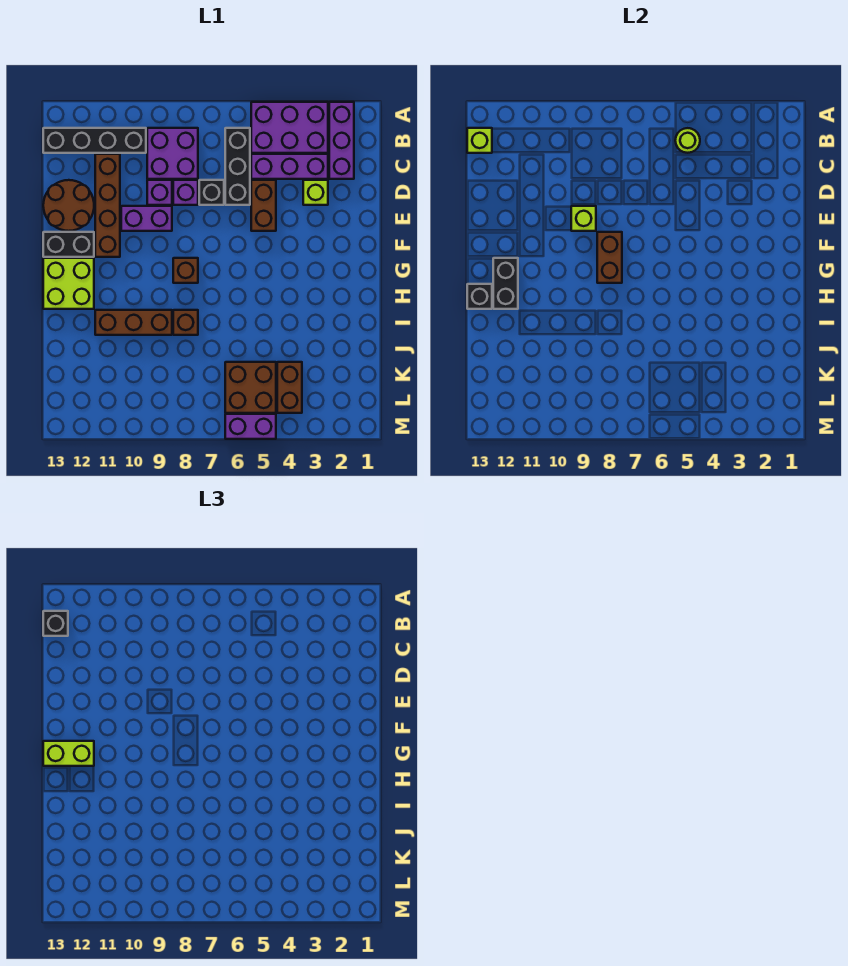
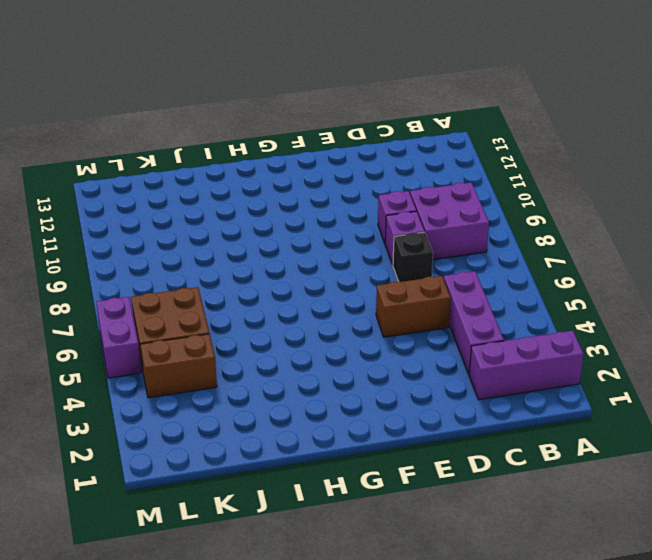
none -> purple 2x3 brick [251,102,328,153]
none -> black 1x3 brick [225,128,250,205]
none -> black 1x4 brick [43,128,146,153]
none -> brown 1x4 brick [95,154,120,257]

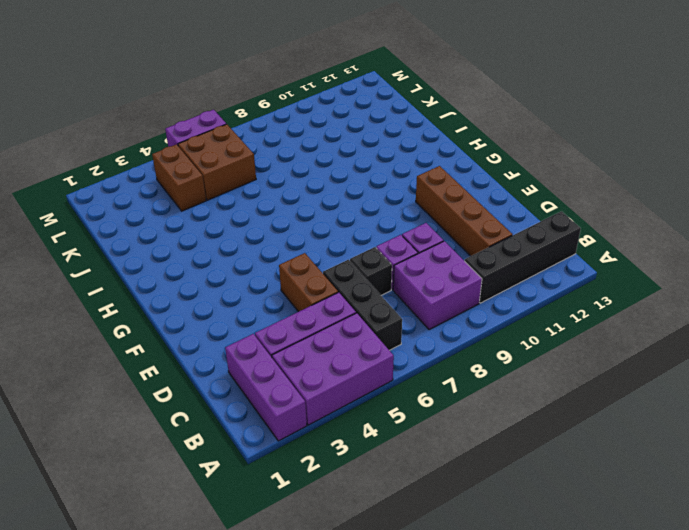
none -> lime 1x1 brick [303,180,328,205]
none -> brown 2x2 round brick [43,180,94,231]
none -> purple 1x2 brick [121,206,172,231]
none -> black 1x2 brick [43,232,94,257]

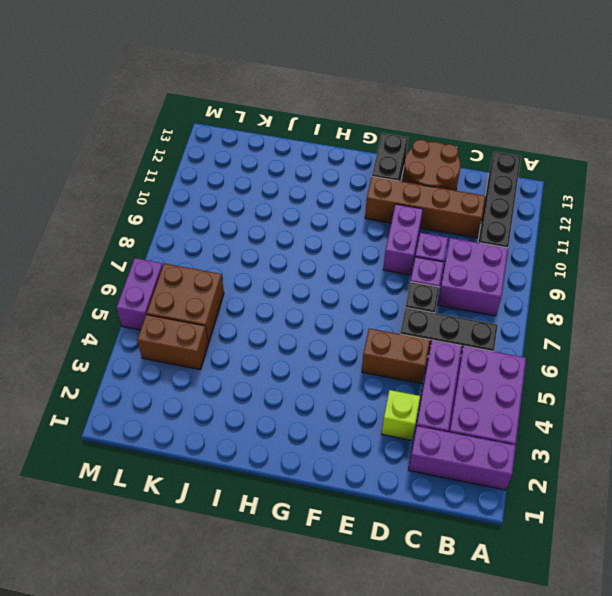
none -> brown 1x1 brick [173,258,198,283]
none -> lime 2x2 brick [43,258,94,309]
none -> brown 1x1 brick [173,310,198,335]
none -> brown 1x3 brick [95,310,172,335]

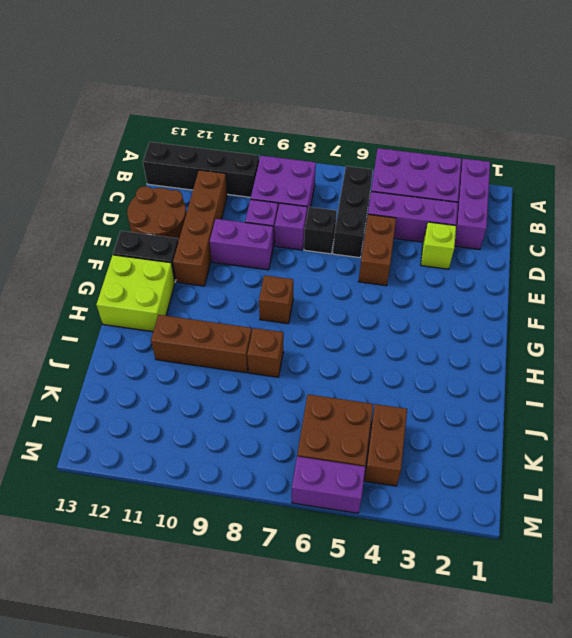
none -> lime 1x1 round brick [675,128,700,153]
none -> lime 1x1 brick [467,128,492,153]
none -> lime 1x1 brick [571,206,596,231]
none -> brown 1x2 brick [597,232,622,283]

